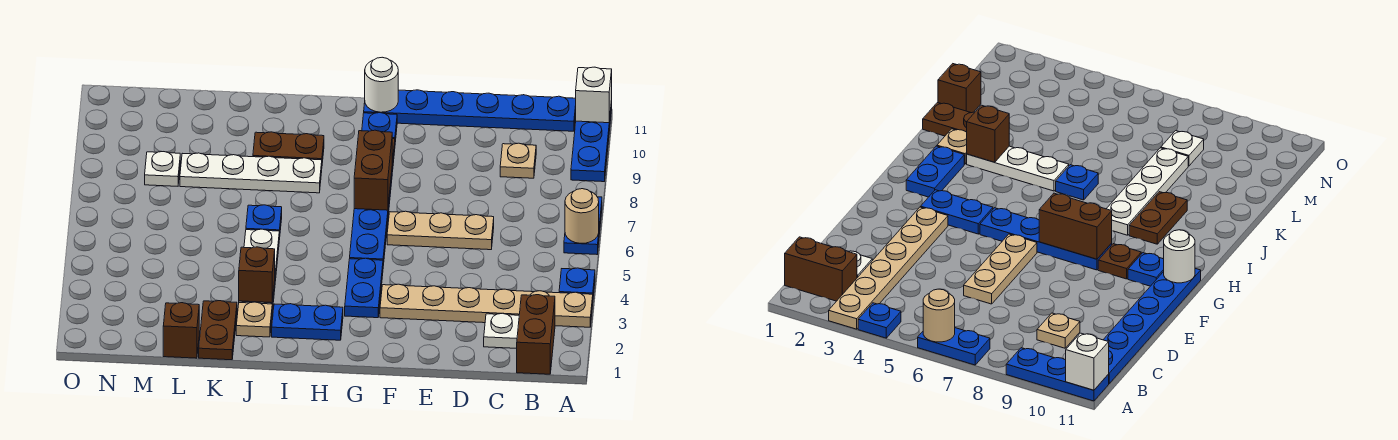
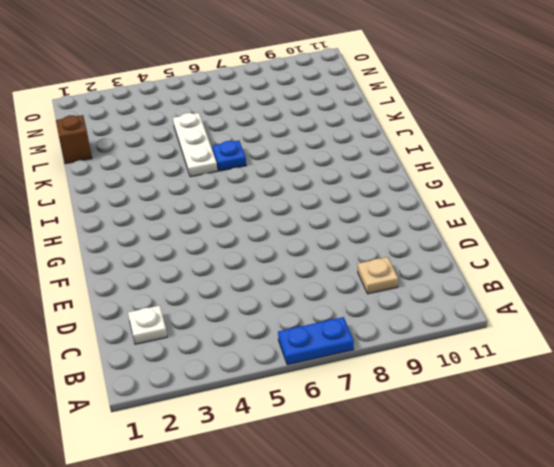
white 1x3 plate [173,113,217,177] -> white 1x3 plate turned to [239,229,279,312]
none -> tan 1x6 plate [380,284,593,327]
none -> blue 1x1 plate [559,268,595,296]
none -> blue 1x3 plate [571,101,612,182]

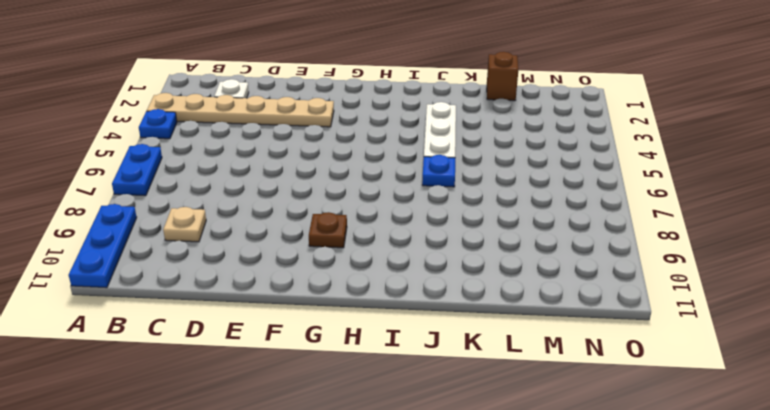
none -> brown 1x2 brick [517,295,555,374]
none -> blue 1x6 plate [364,90,576,131]
none -> tan 1x3 plate [387,211,494,250]

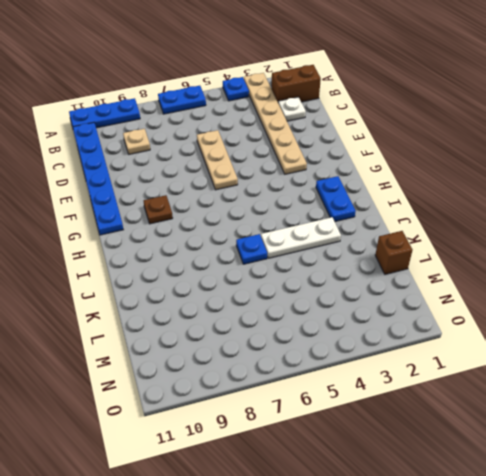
none -> blue 1x2 plate [345,258,383,318]
none -> blue 1x4 plate [350,173,392,265]
none -> blue 1x1 plate [362,113,397,142]

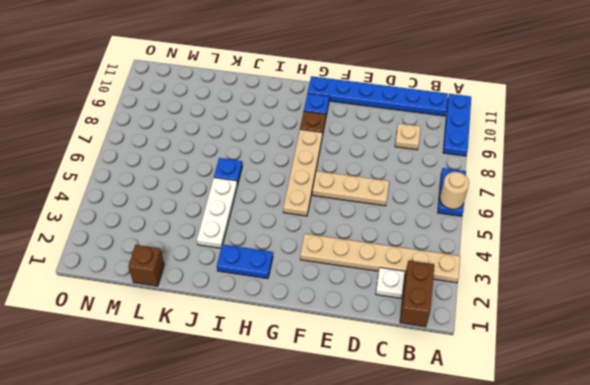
tan 1x4 plate [283,129,322,216] -> blue 1x4 plate [350,173,392,265]
none -> blue 1x1 plate [559,268,595,296]
none -> blue 1x2 plate [345,258,383,318]
none -> white 1x4 plate [180,153,322,193]

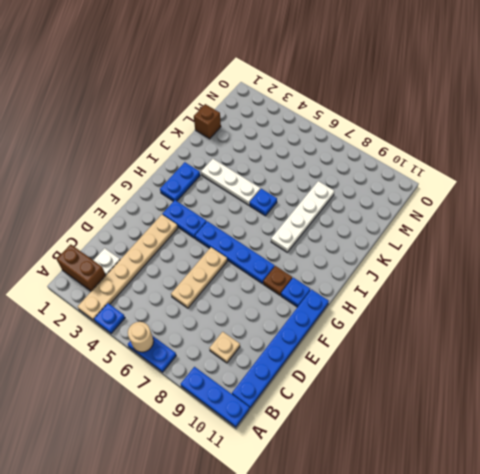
none -> brown 1x2 plate [253,132,324,163]
none -> tan 1x1 plate [236,302,272,337]
none -> brown 1x2 plate [199,301,237,360]

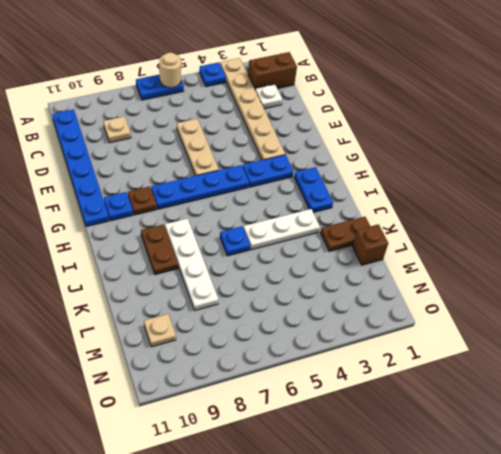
tan 1x1 plate [144,314,176,347] -> tan 1x1 plate moved to [236,302,272,337]
none -> blue 1x3 plate [571,101,612,182]
none -> white 1x1 plate [145,152,180,186]
none -> white 1x1 brick [576,67,612,123]

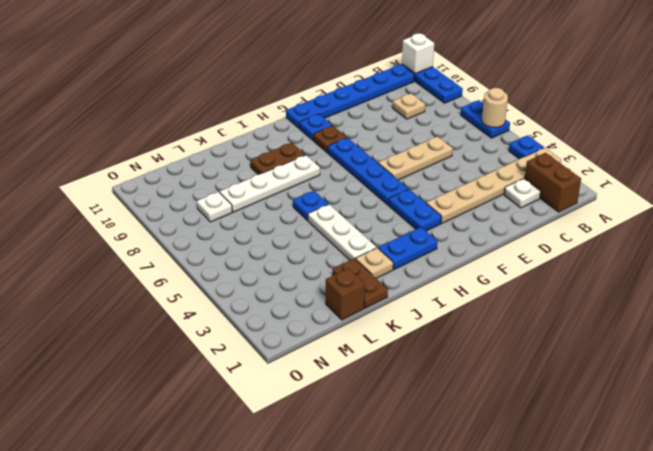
none -> brown 1x2 brick [354,130,392,210]
none -> white 1x1 round brick [365,57,398,112]
none -> brown 1x1 brick [239,247,275,303]

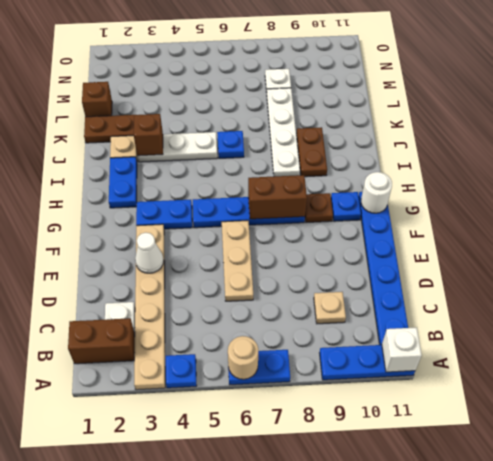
white 1x1 cone [135,233,164,273] -> none

